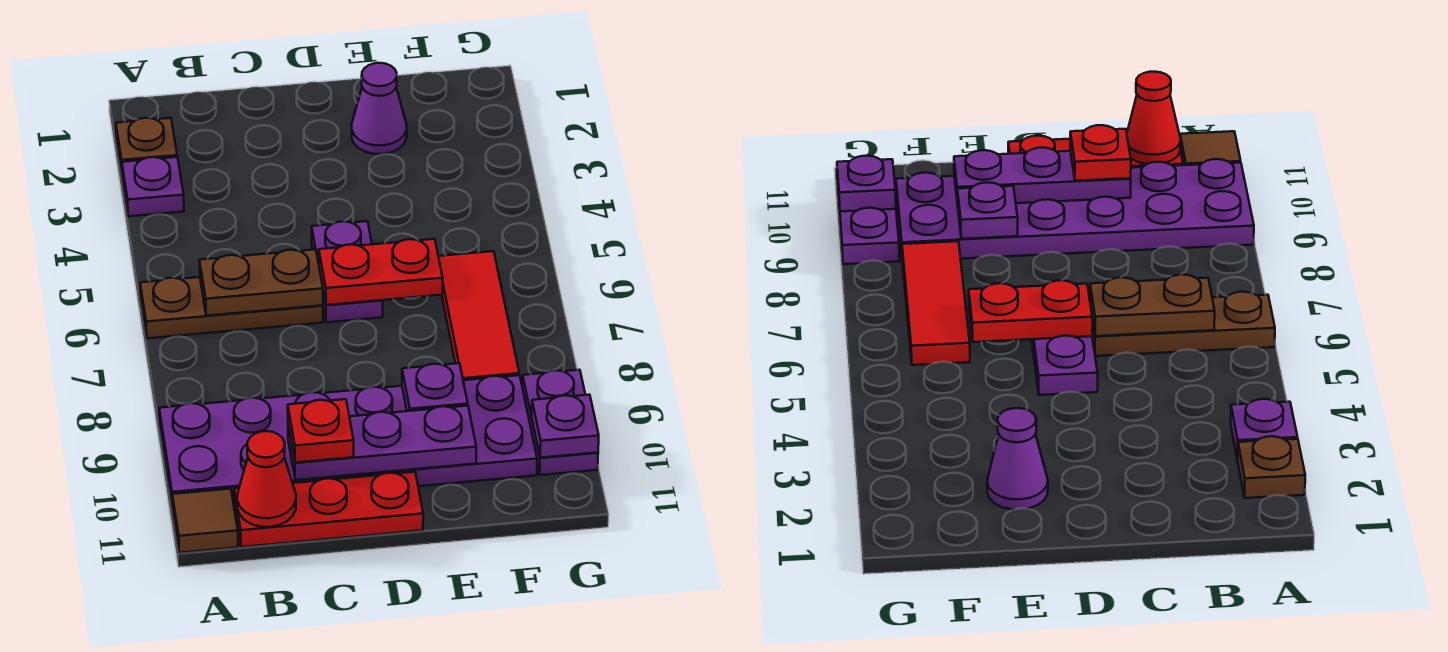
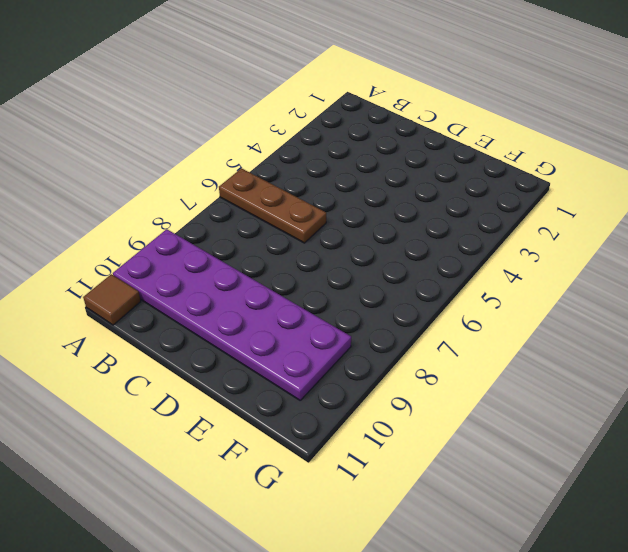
none -> brown 1x1 plate [116,118,177,173]
none -> purple 1x1 plate [122,157,184,216]
none -> red 1x3 plate [234,472,423,547]

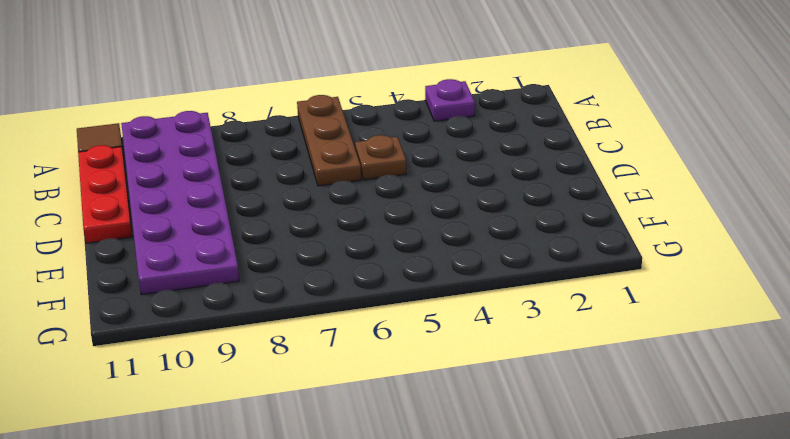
brown 1x1 plate [355,135,406,180] -> brown 1x1 plate moved to [116,118,177,173]
none -> purple 1x2 plate [312,221,383,322]
none -> purple 1x1 cone [352,63,407,154]
none -> red 1x3 tile [438,251,519,380]

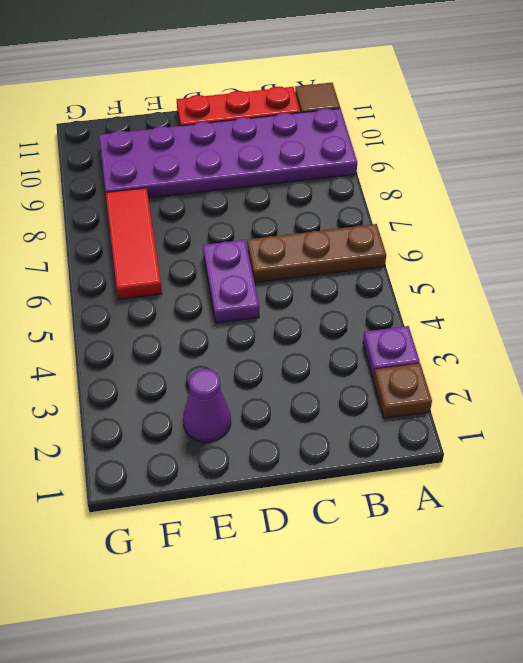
none -> purple 1x2 plate [522,370,598,475]
none -> brown 1x2 plate [199,249,323,316]
none -> red 1x1 cone [237,431,296,527]

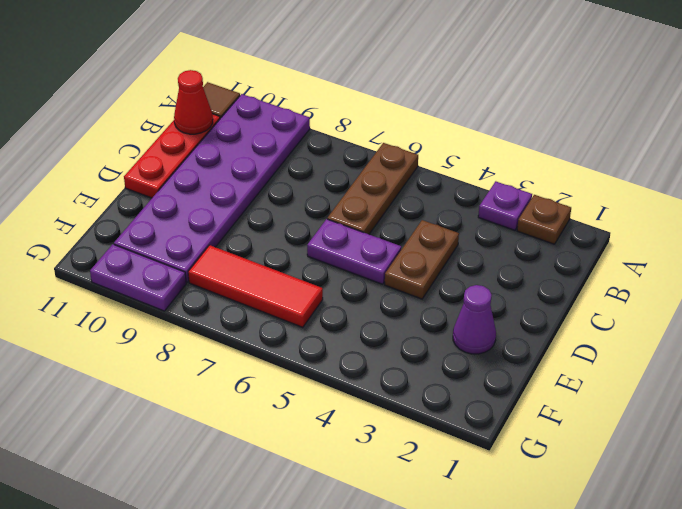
brown 1x2 plate [385,220,459,299] -> brown 1x2 plate moved to [199,249,323,316]
none -> purple 1x3 plate [288,406,476,480]
none -> red 1x2 plate [319,239,443,305]
none -> purple 1x1 plate [402,363,468,411]

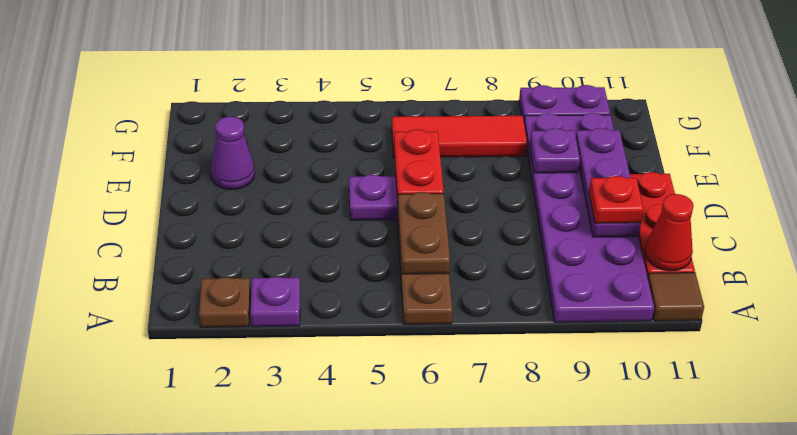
none -> purple 1x1 plate [532,395,599,458]

